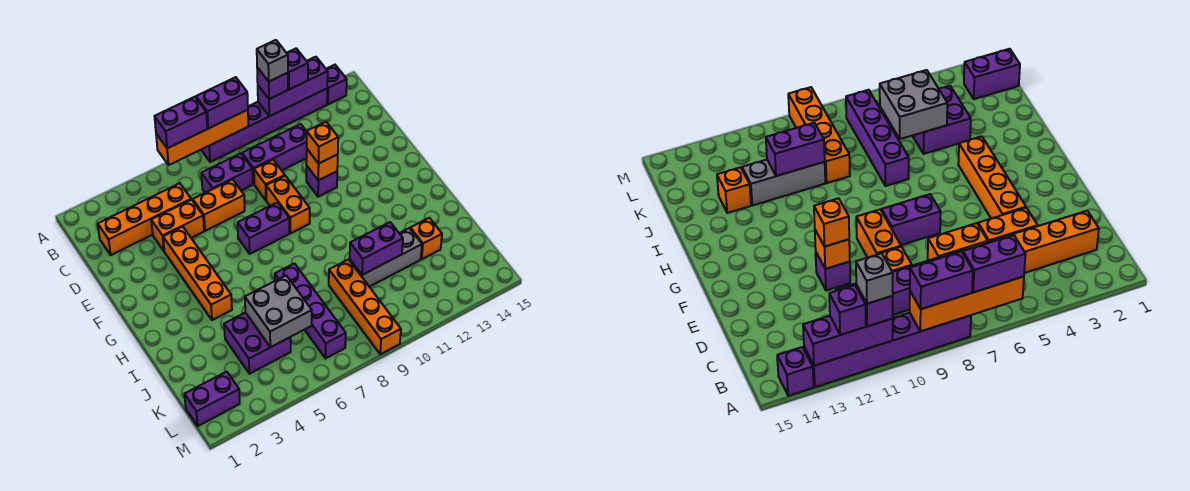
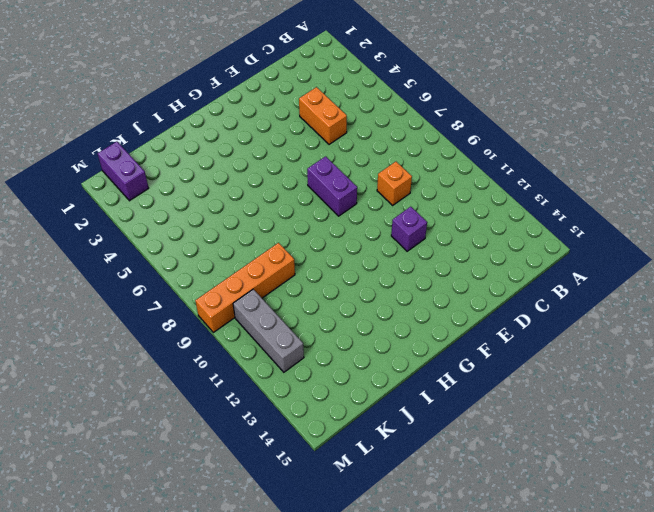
grey 1x3 brick [233,289,304,372] -> grey 1x3 brick moved to [350,228,422,287]
none -> purple 1x6 brick [201,89,327,162]
none -> purple 1x1 brick [326,65,347,104]
none -> orange 1x4 brick [98,183,191,255]

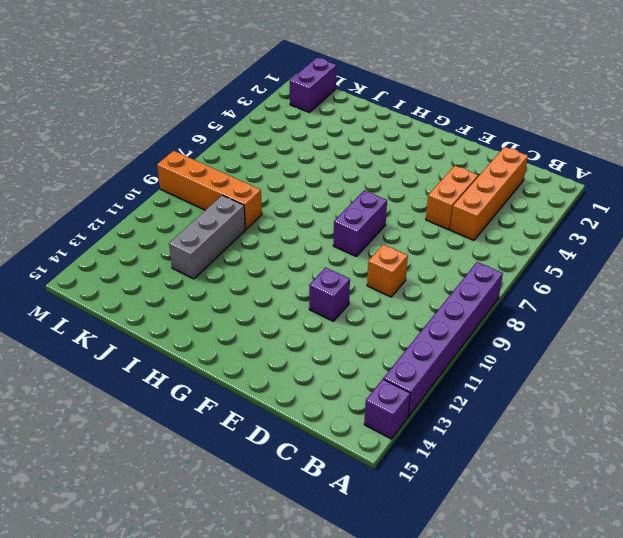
none -> purple 1x2 brick [201,153,253,193]
none -> purple 1x3 brick [242,124,307,184]
none -> orange 1x2 brick [193,180,245,231]

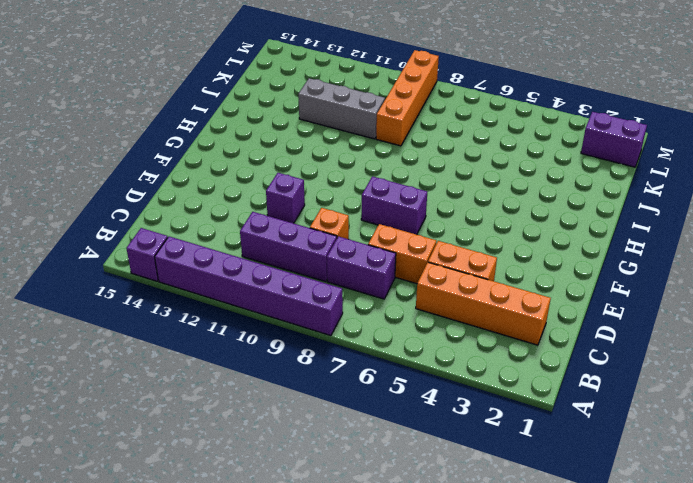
none -> orange 1x4 brick [163,227,232,320]
none -> orange 1x2 brick [266,176,310,233]
none -> purple 1x4 brick [275,263,346,359]

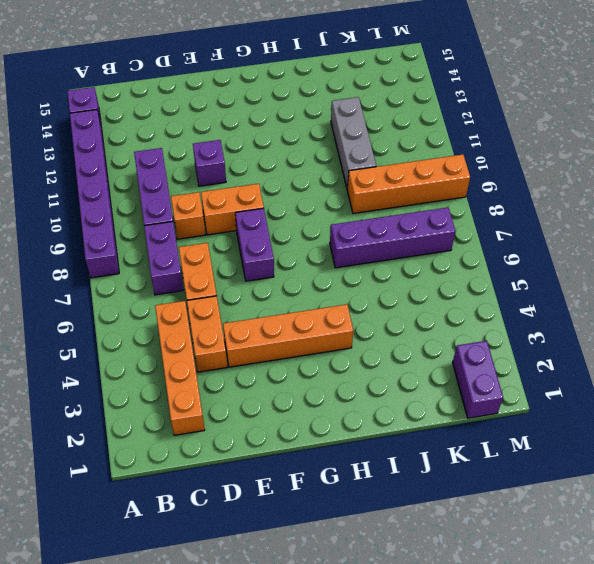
none -> purple 2x2 brick [224,313,291,374]
none -> orange 1x1 brick [410,218,442,259]
none -> orange 1x4 brick [156,110,248,165]

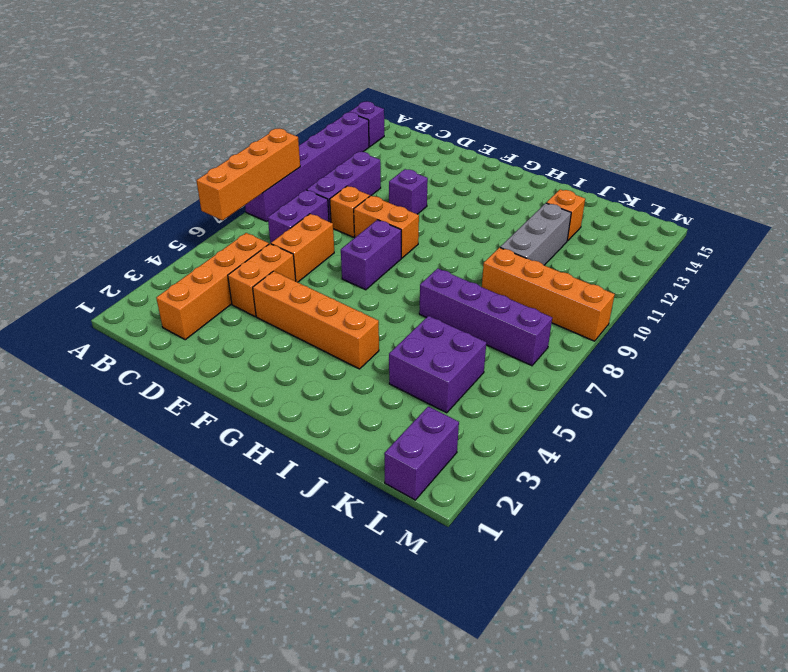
none -> purple 1x3 brick [258,57,328,116]
none -> orange 1x1 brick [306,149,338,180]
none -> grey 2x2 brick [245,276,312,347]

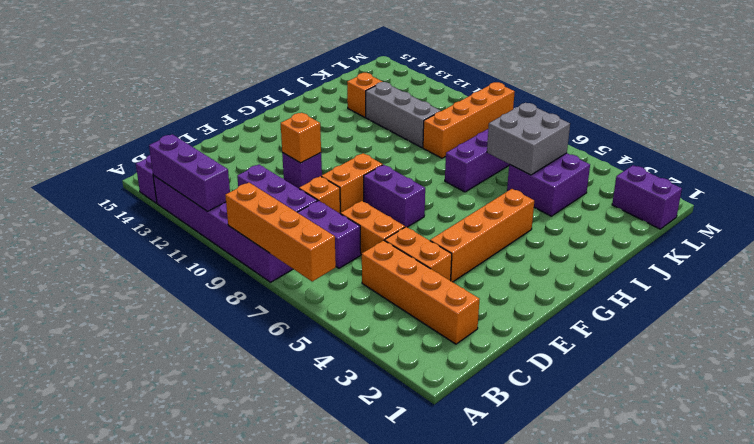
none -> purple 1x2 brick [350,222,403,275]
none -> purple 1x2 brick [155,97,207,148]
none -> purple 1x2 brick [196,77,248,129]

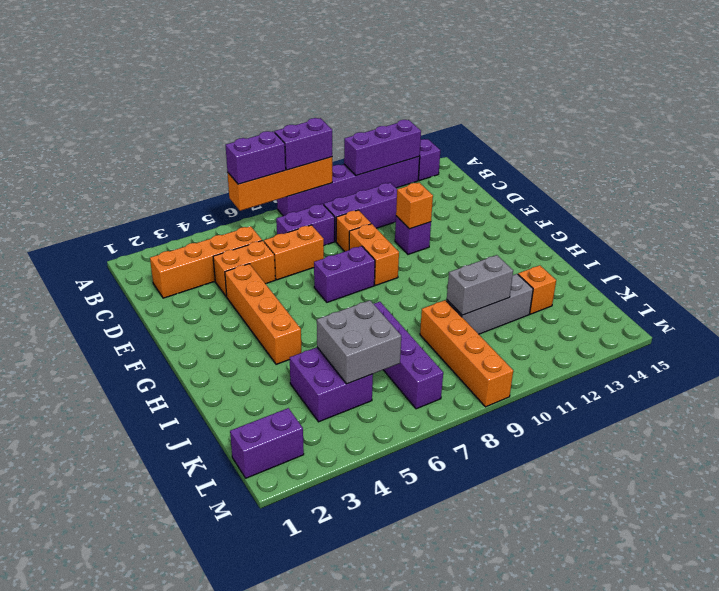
grey 1x2 brick [447,255,513,315] -> purple 1x2 brick [350,222,403,275]
none -> purple 1x1 brick [257,67,288,99]
none -> purple 1x1 brick [287,49,308,89]
none -> orange 1x1 brick [307,122,338,164]

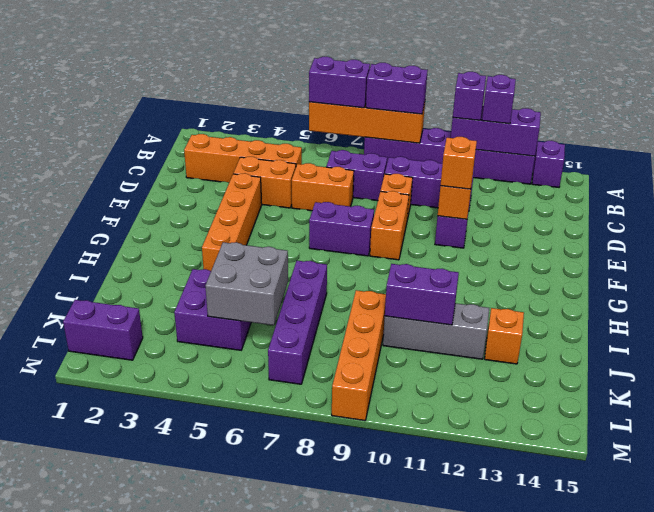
none -> grey 1x1 brick [257,40,288,81]

